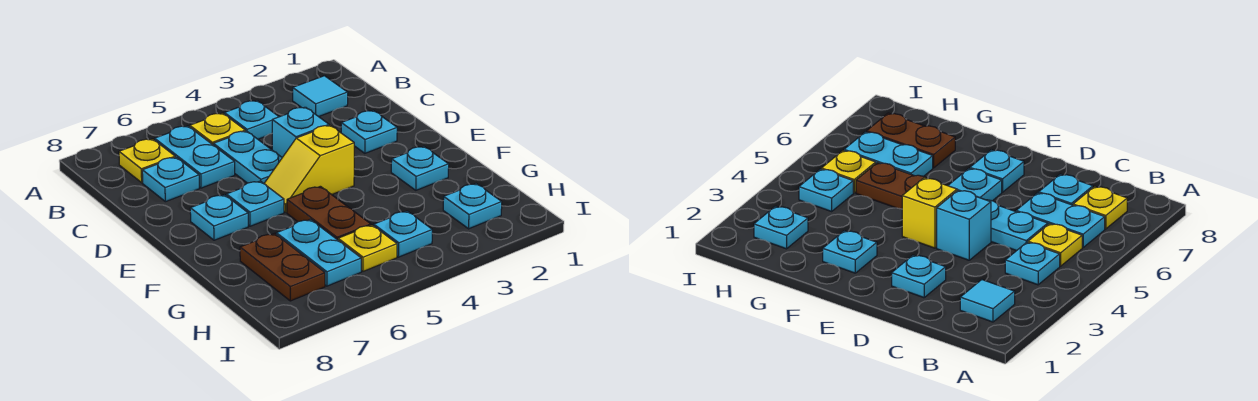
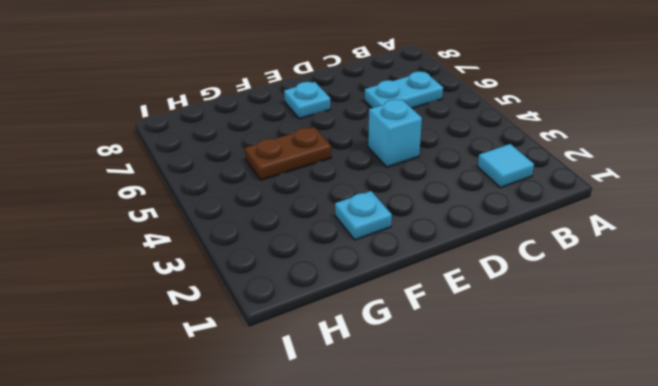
none -> cyan 1x1 plate [224,101,279,139]
none -> yellow 1x1 plate [190,113,245,145]
none -> yellow 1x1 plate [119,139,175,183]

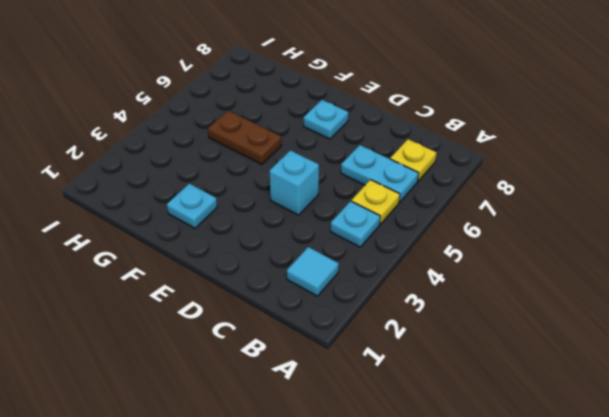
none -> cyan 1x2 plate [213,131,282,184]
none -> cyan 1x1 plate [142,157,199,202]
none -> cyan 1x1 plate [341,110,397,153]

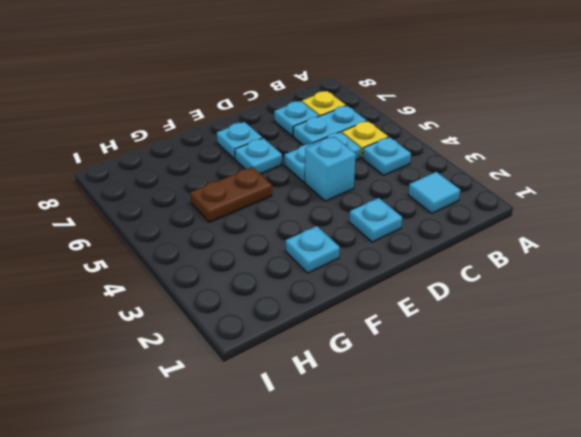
none -> yellow 1x2 slope [264,125,354,212]
none -> cyan 1x2 plate [276,219,361,286]
none -> brown 1x2 plate [240,234,325,301]

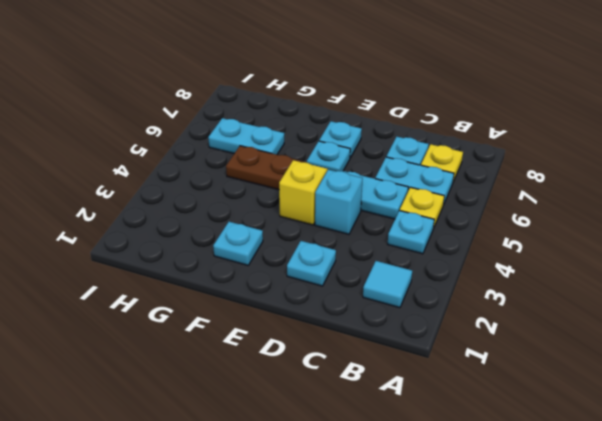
none -> brown 1x2 plate [240,234,325,301]
none -> cyan 1x1 plate [443,184,502,229]
none -> cyan 1x1 plate [374,211,432,257]

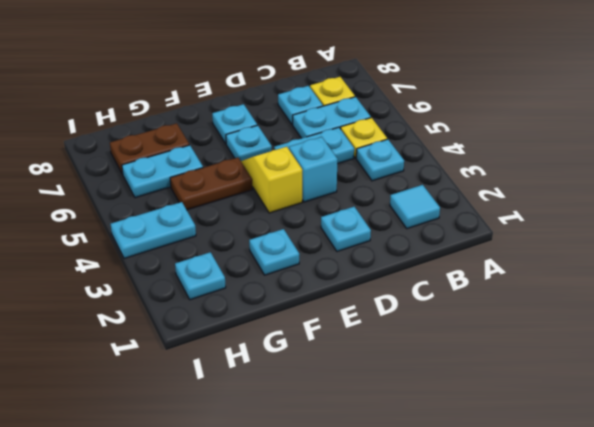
cyan 1x2 plate [111,202,196,258] -> cyan 1x1 plate [374,211,432,257]
none -> yellow 1x1 plate [338,225,397,271]

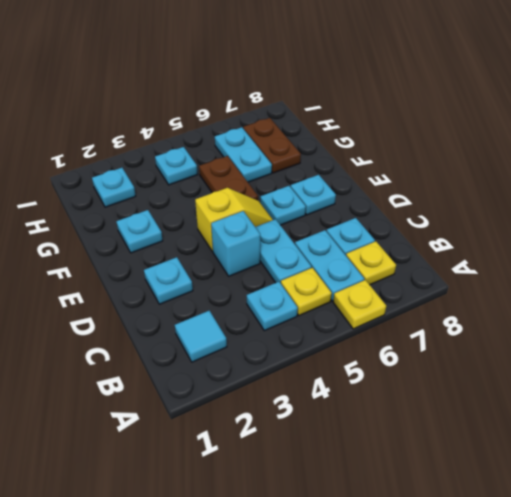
yellow 1x1 plate [333,280,386,329] -> yellow 1x1 plate moved to [338,225,397,271]

